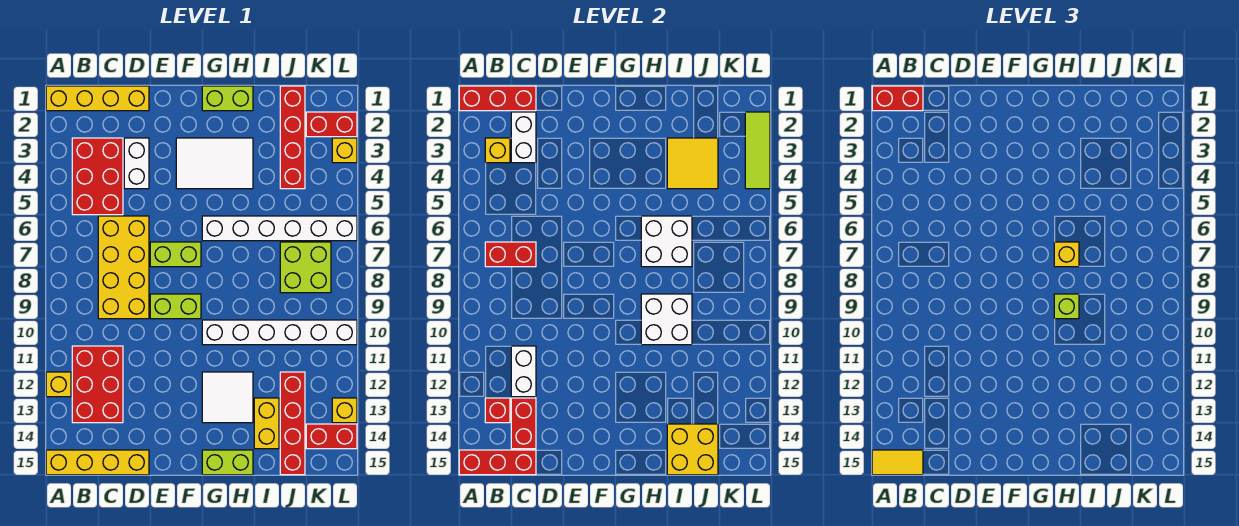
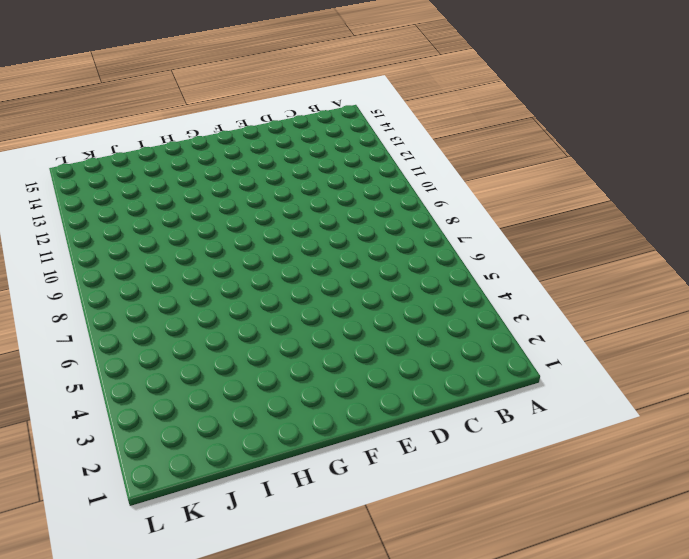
none -> yellow 1x4 brick [46,86,149,111]
none -> yellow 1x1 brick [46,372,71,397]
none -> yellow 1x4 brick [46,450,149,475]
none -> red 2x3 brick [72,138,123,215]

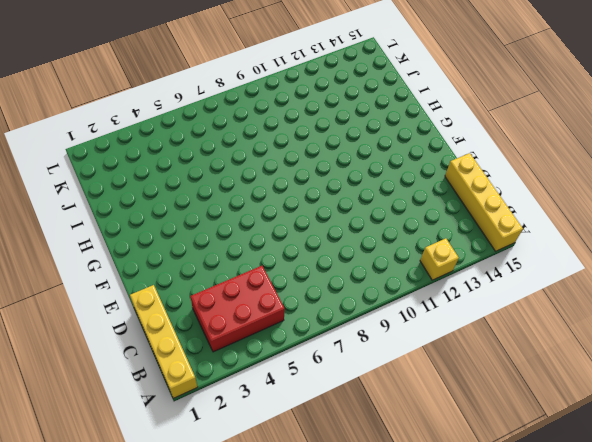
none -> red 2x3 brick [72,346,123,423]
none -> yellow 2x4 brick [98,216,149,319]
none -> white 1x2 brick [124,138,149,189]
none -> lime 1x2 brick [150,242,201,267]

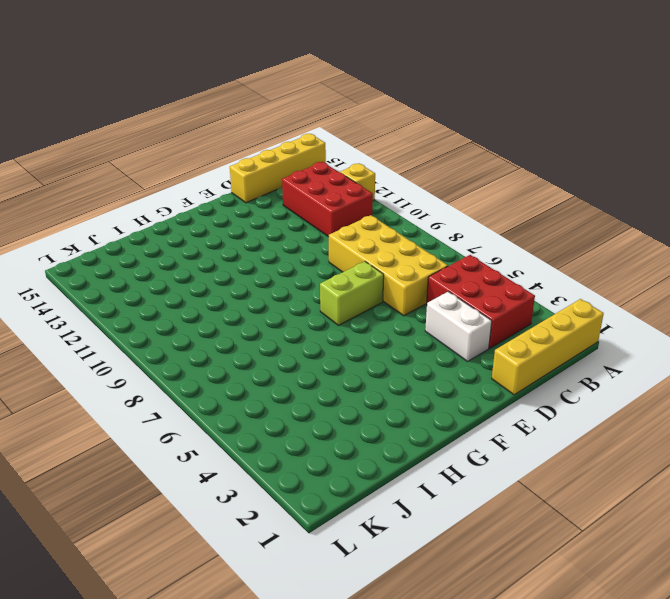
none -> lime 1x2 brick [150,294,201,319]
none -> white 2x3 tile [176,138,253,189]
none -> lime 1x2 brick [202,86,253,111]
none -> white 1x6 brick [202,216,357,241]

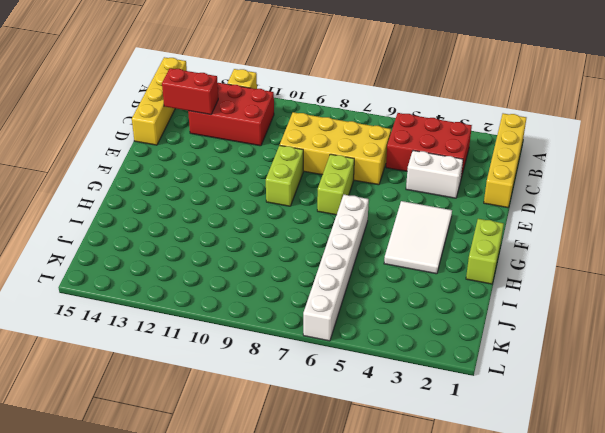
none -> white 1x6 brick [202,320,357,345]
none -> white 2x2 tile [202,372,253,423]
none -> lime 1x2 brick [202,450,253,475]
none -> yellow 1x2 brick [254,398,279,449]

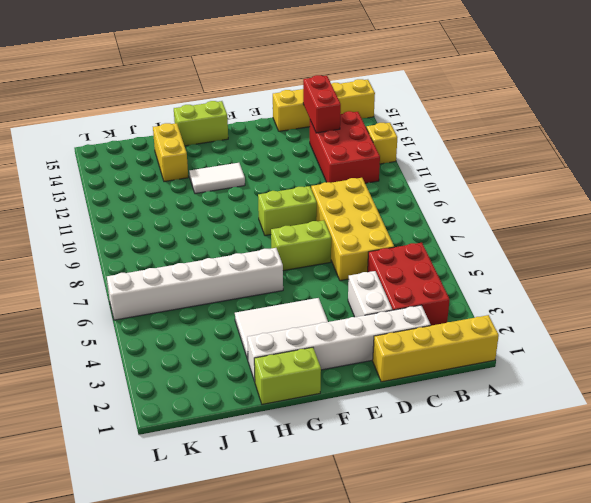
white 1x6 brick [247,305,431,381] -> white 1x6 brick moved to [202,320,357,345]
white 1x2 tile [189,163,245,194] -> white 2x2 tile [202,372,253,423]
none -> red 1x4 brick [280,86,305,189]
none -> lime 2x2 brick [280,242,331,293]
none -> red 1x4 brick [280,372,305,475]
none -> red 1x2 brick [306,112,357,137]

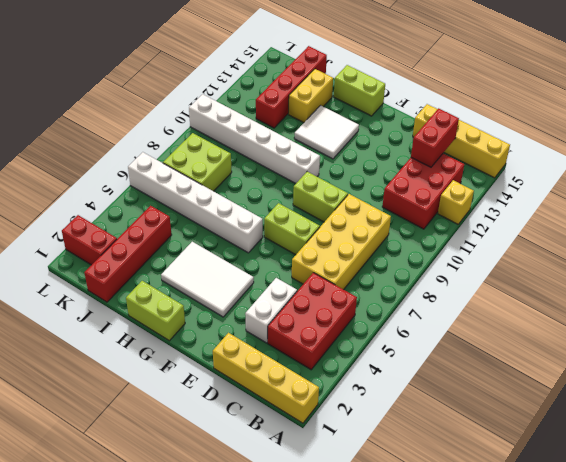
none -> red 1x2 brick [306,424,357,449]
none -> yellow 1x1 brick [332,138,357,163]
none -> yellow 1x1 brick [332,398,357,423]
none -> red 1x3 brick [459,86,536,111]

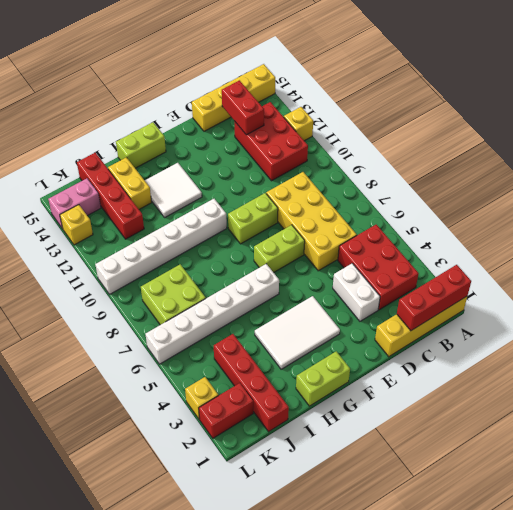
pink 1x2 brick [48,178,101,229] -> red 1x2 brick [306,424,357,449]
none -> red 1x3 brick [459,450,536,475]
none -> yellow 1x1 brick [485,138,510,163]
none -> red 1x2 brick [485,242,536,267]
none -> red 1x1 brick [485,398,510,423]

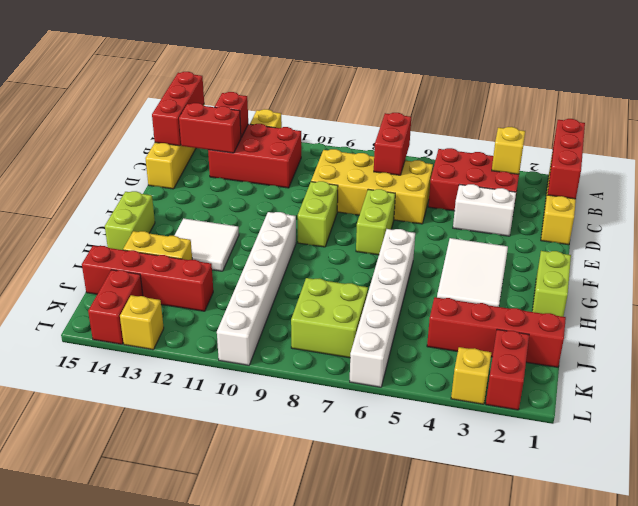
none -> white 1x2 brick [511,112,536,163]
none -> white 1x2 brick [511,346,536,397]
none -> white 2x2 brick [641,216,692,267]
none -> white 2x2 brick [641,294,692,345]

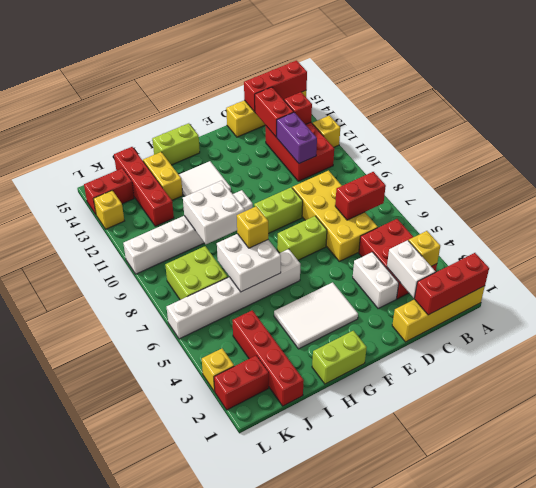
purple 1x2 brick [277,112,317,164] -> white 1x2 brick [511,346,536,397]
none -> yellow 2x2 tile [667,138,718,189]
none -> yellow 2x2 brick [667,424,718,475]
none -> lime 1x3 tile [745,112,770,189]
none -> red 1x2 brick [872,86,923,111]

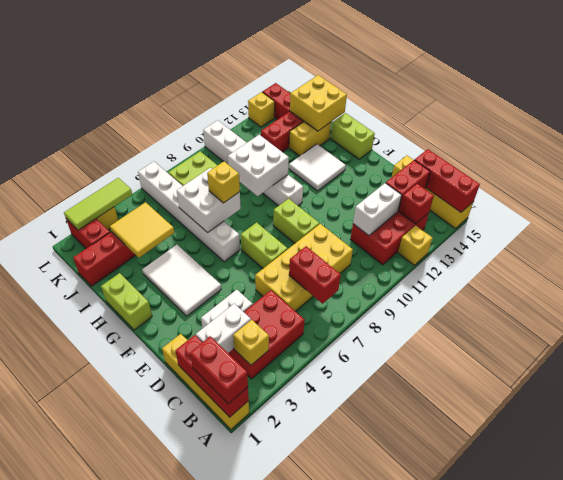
none -> yellow 1x2 tile [872,450,923,475]
none -> lime 1x1 brick [1054,294,1079,319]

